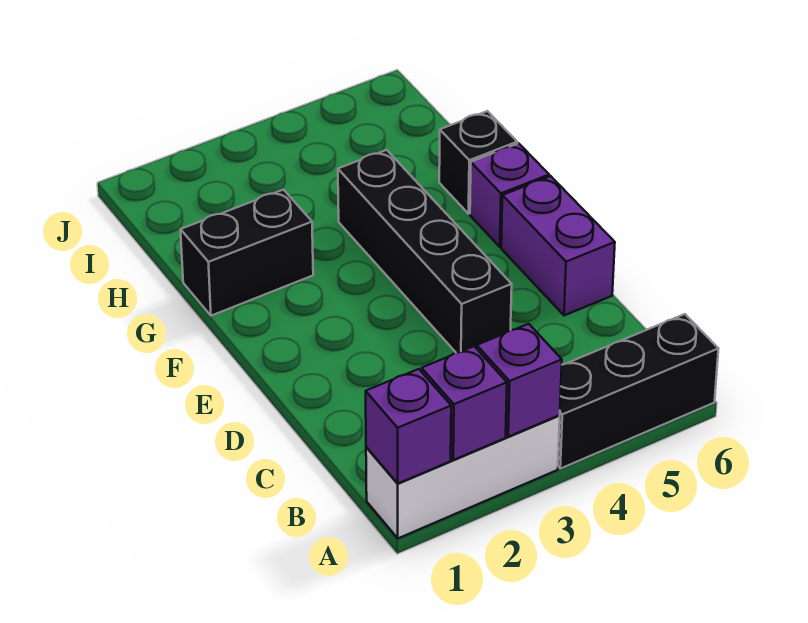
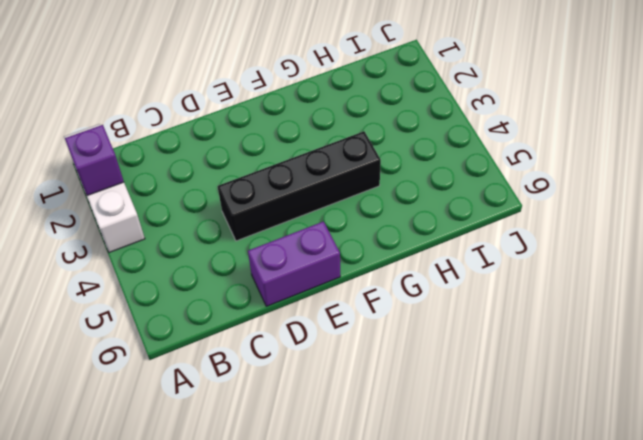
none -> black 1x3 brick [558,314,718,469]
none -> purple 1x1 brick [470,143,549,247]

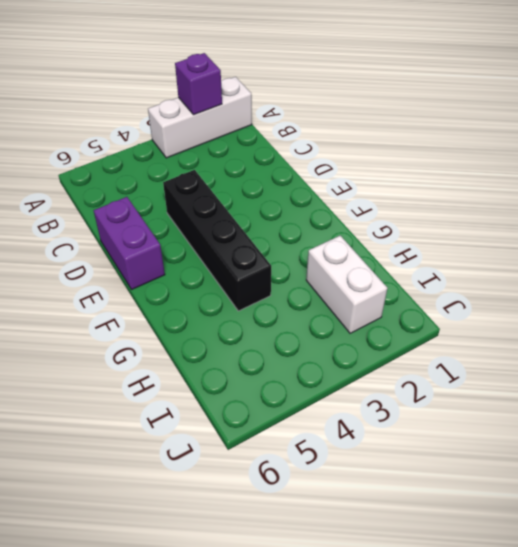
white 1x2 brick [306,236,388,333] -> none
none -> black 1x3 brick [558,314,718,469]
none -> purple 1x1 brick [470,143,549,247]

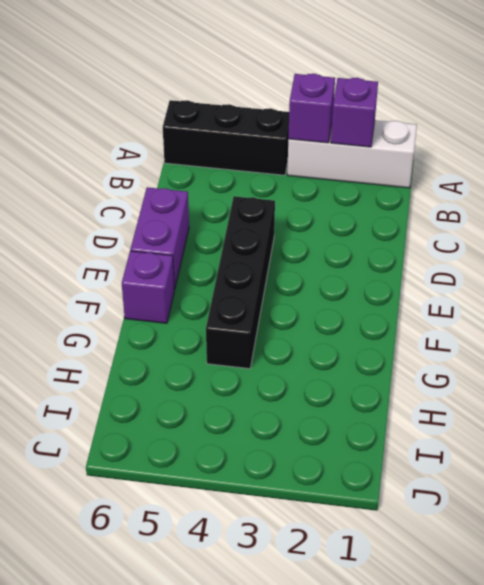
none -> black 1x2 brick [181,190,313,316]
none -> black 1x1 brick [439,111,517,214]

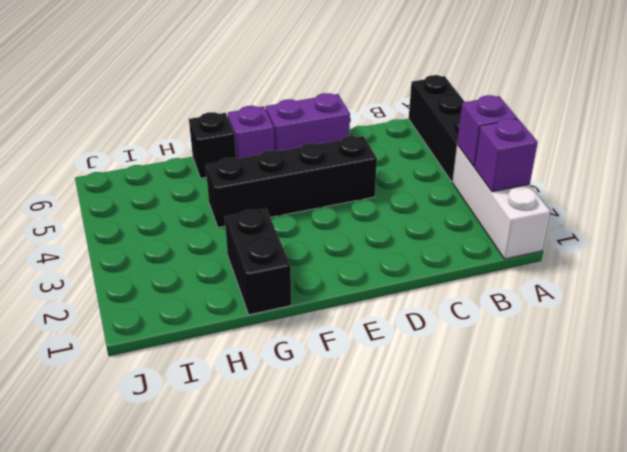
none -> purple 1x1 brick [366,369,451,483]

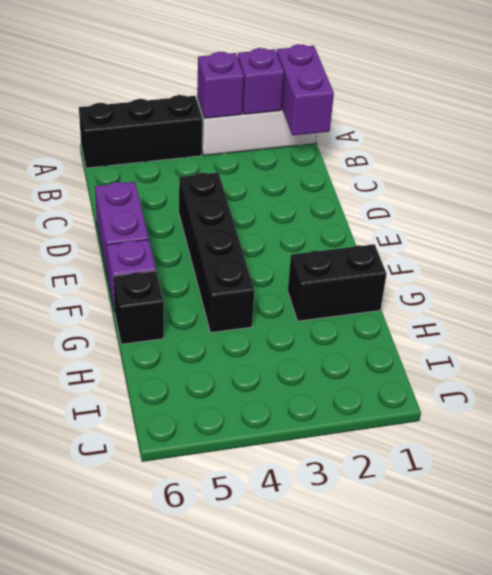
purple 1x2 brick [277,44,334,135] -> purple 1x1 brick [366,369,451,483]

